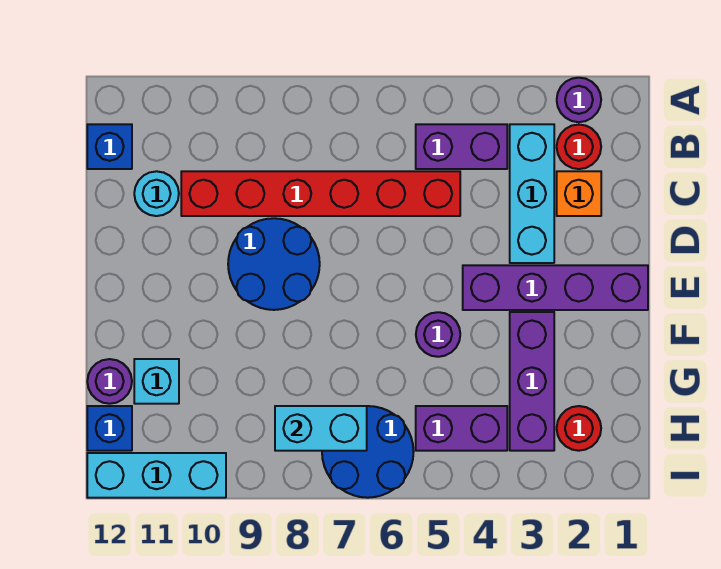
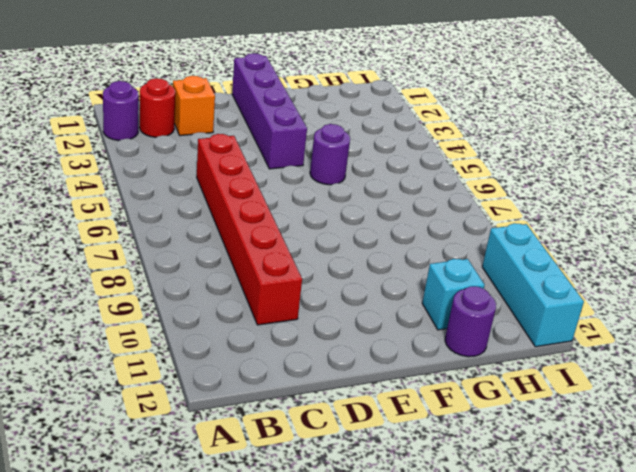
none -> cyan 1x3 brick [510,124,554,263]
none -> purple 1x2 brick [416,124,507,169]
none -> blue 1x1 brick [87,124,132,169]

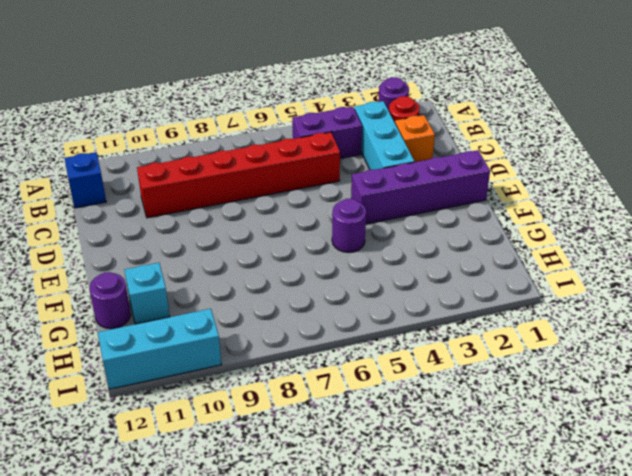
none -> cyan 1x1 round brick [134,171,179,216]
none -> blue 2x2 round brick [228,218,320,310]
none -> purple 1x3 brick [510,312,554,451]

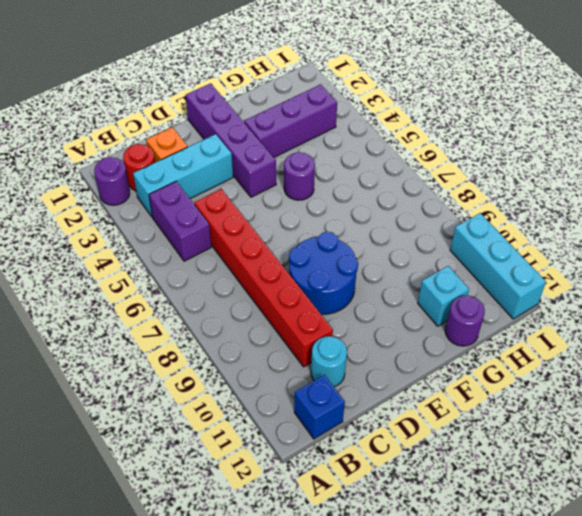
none -> red 1x1 round brick [557,406,601,451]
none -> purple 1x2 brick [416,406,507,451]
none -> blue 2x2 round brick [322,406,414,498]

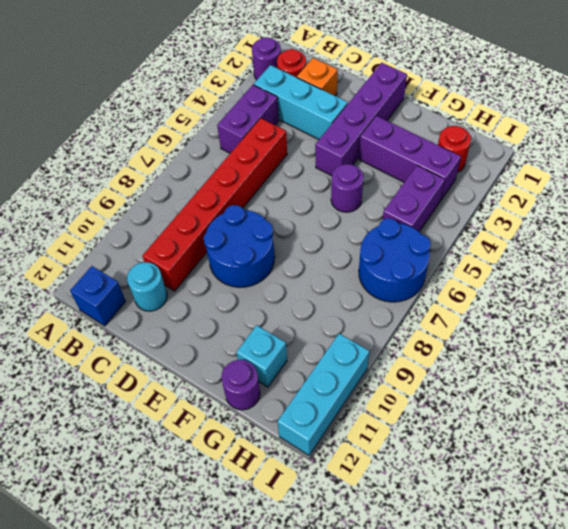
none -> blue 1x1 brick [87,406,132,451]
none -> cyan 1x2 brick [275,406,367,451]

